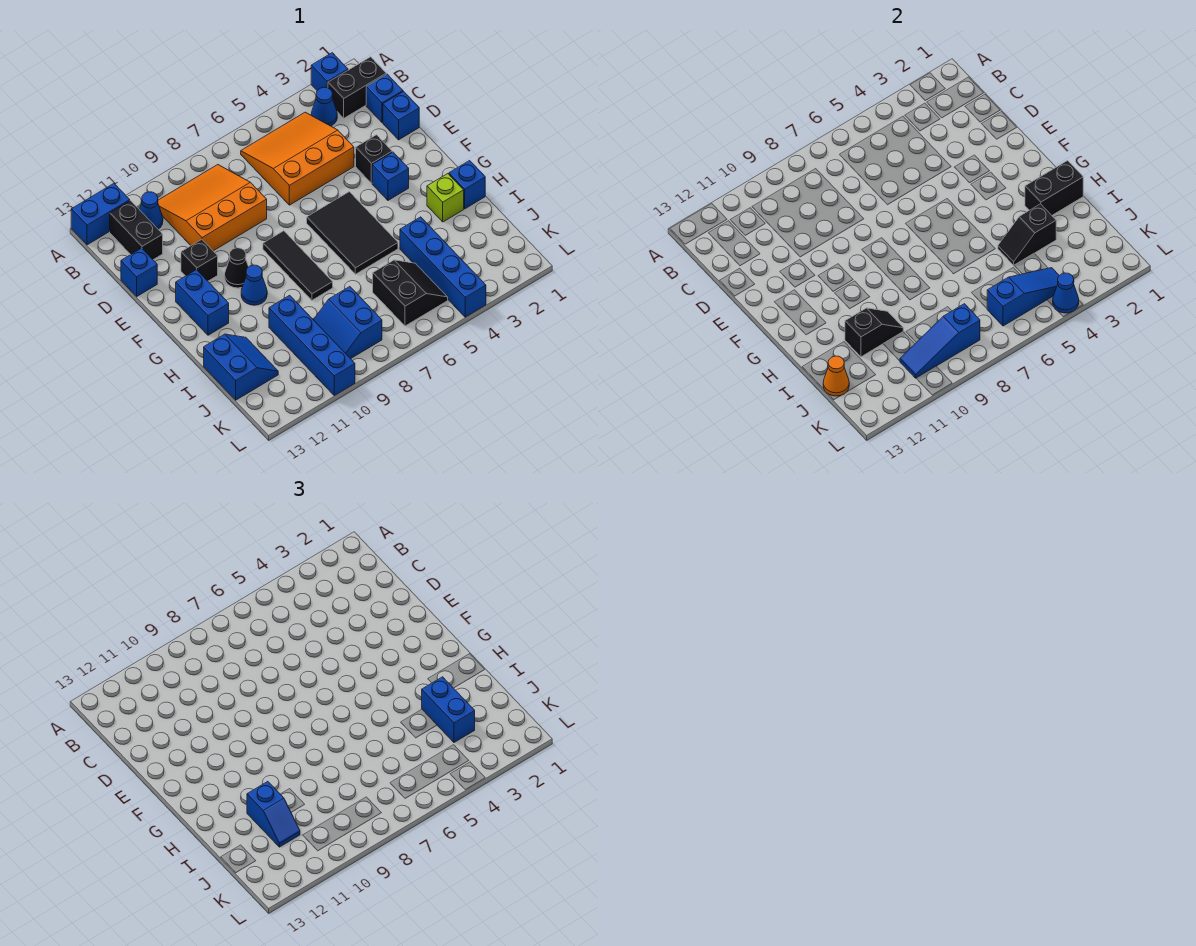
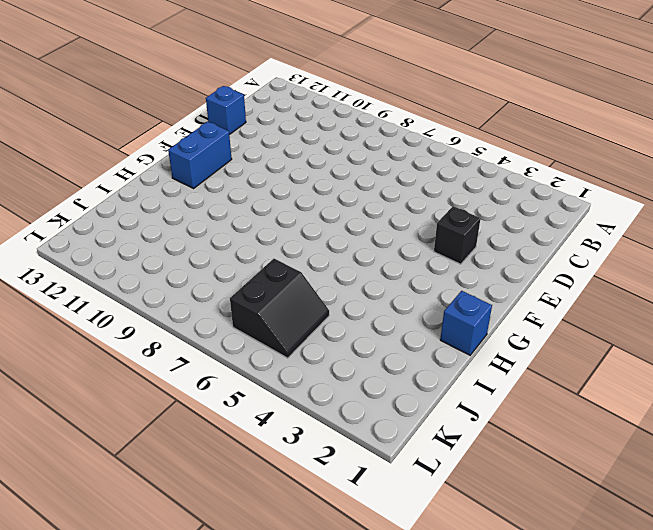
none -> blue 1x1 brick [311,53,348,91]
none -> blue 1x2 brick [71,183,130,245]
none -> black 1x2 brick [328,57,386,118]
none -> blue 1x1 cone [311,87,337,126]

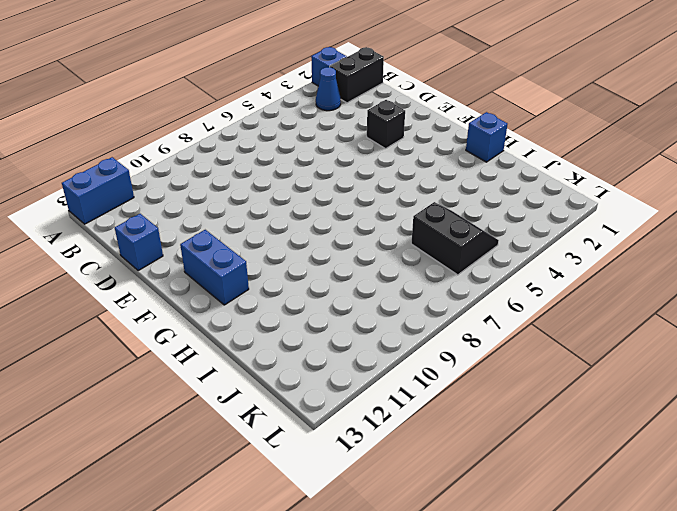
none -> orange 3x3 slope [241,112,354,205]
none -> orange 3x3 slope [158,165,267,251]
none -> blue 1x1 cone [139,192,163,229]
none -> black 1x2 brick [110,201,163,260]

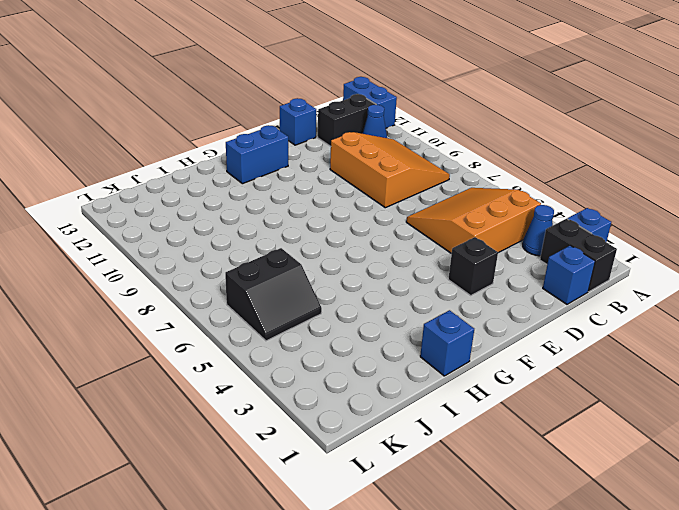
orange 3x3 slope [406,188,541,254] -> orange 3x3 slope turned to [241,112,354,205]
none -> blue 1x1 brick [383,91,419,140]
none -> black 1x1 brick [181,239,218,281]
none -> blue 1x1 brick [372,152,409,200]
none -> black 2x3 tile [307,192,398,274]

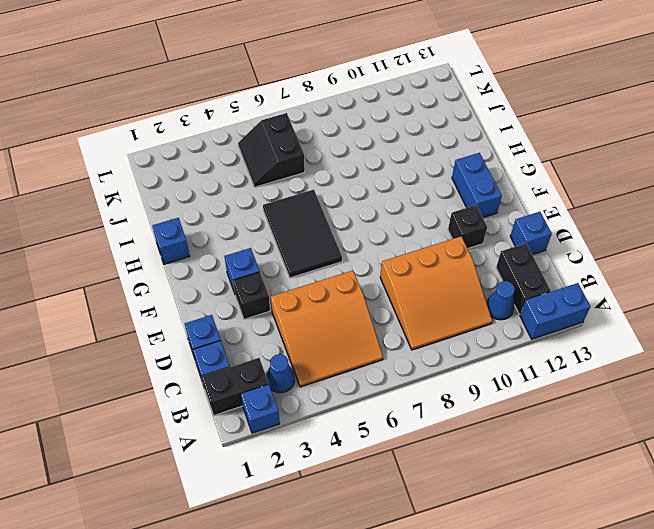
none -> black 1x3 tile [263,231,333,300]
none -> black 1x1 cone [225,248,248,288]
none -> blue 1x1 cone [241,265,267,305]
none -> lime 1x1 brick [427,174,464,222]

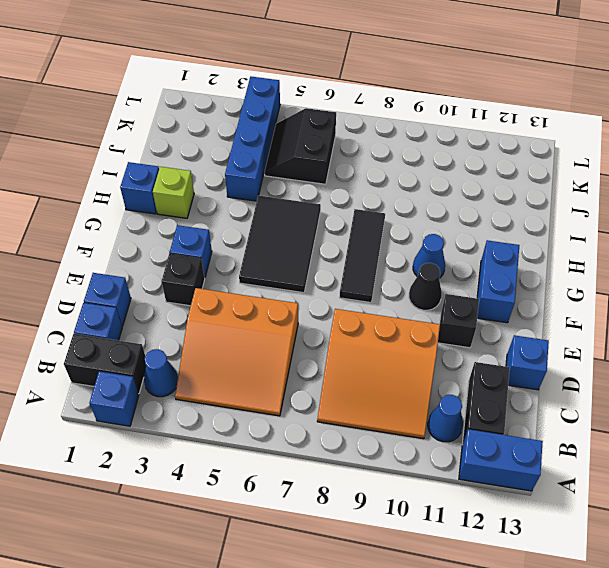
none -> blue 1x4 brick [269,295,355,395]
none -> blue 2x2 slope [204,334,278,400]
none -> blue 2x2 slope [314,287,382,359]
none -> black 1x2 brick [1025,161,1083,215]

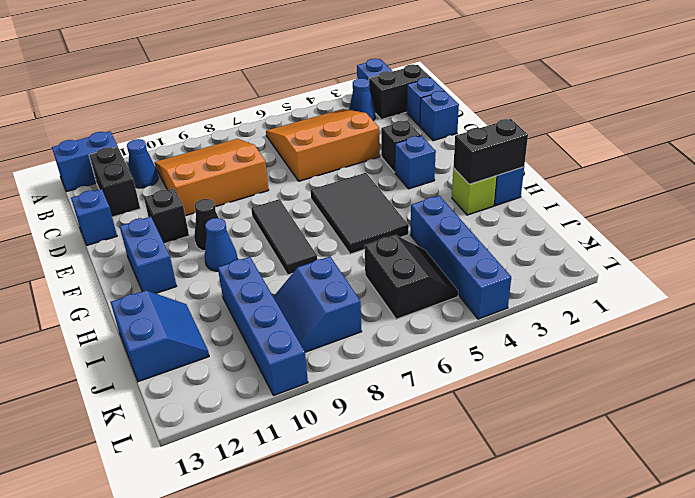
none -> black 1x2 slope [998,204,1056,265]
none -> black 1x2 slope [845,308,903,357]
none -> orange 1x1 cone [823,356,849,396]
none -> blue 1x3 slope [987,268,1059,326]

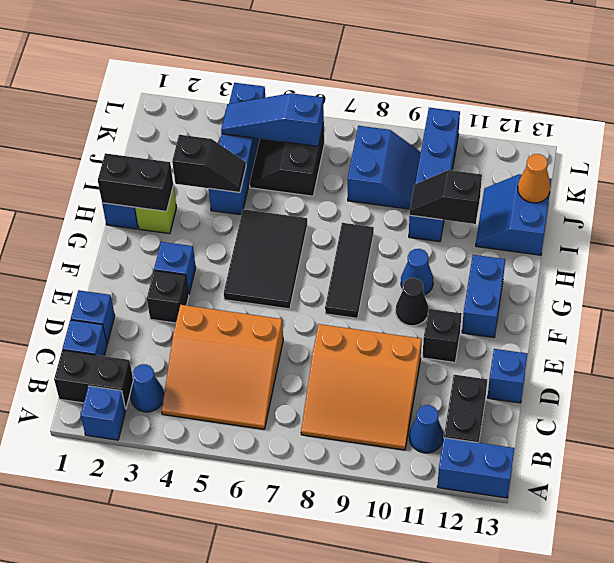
none -> blue 1x3 slope [900,304,980,378]
none -> blue 1x1 cone [1053,273,1079,313]
none -> blue 1x2 brick [422,677,475,742]
none -> blue 1x2 slope [247,782,300,847]

